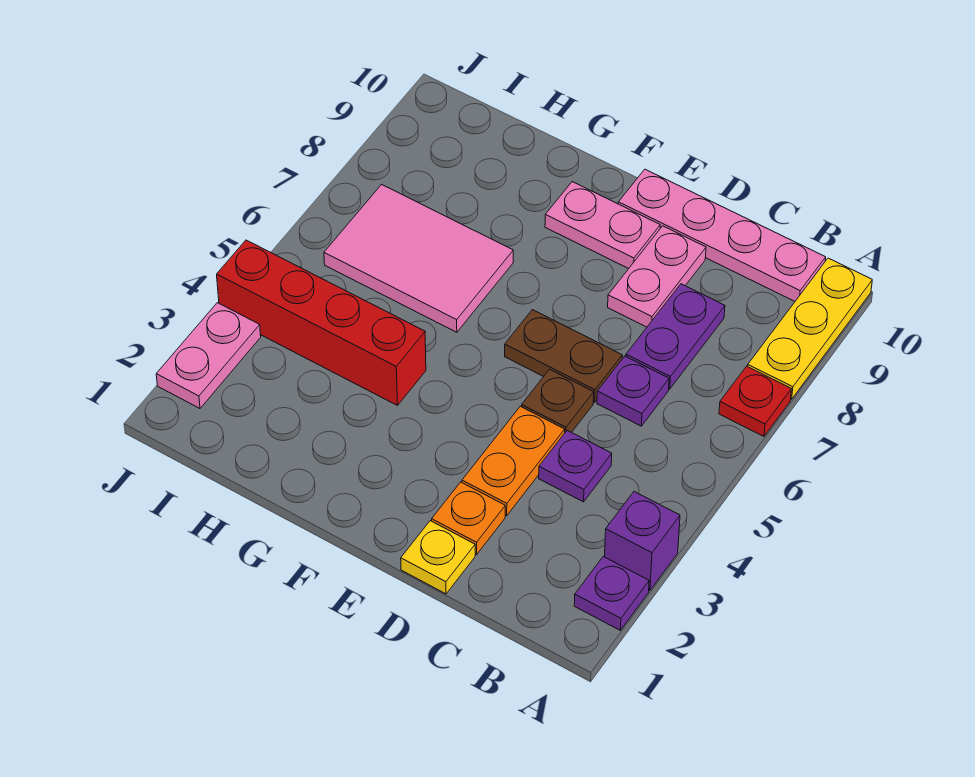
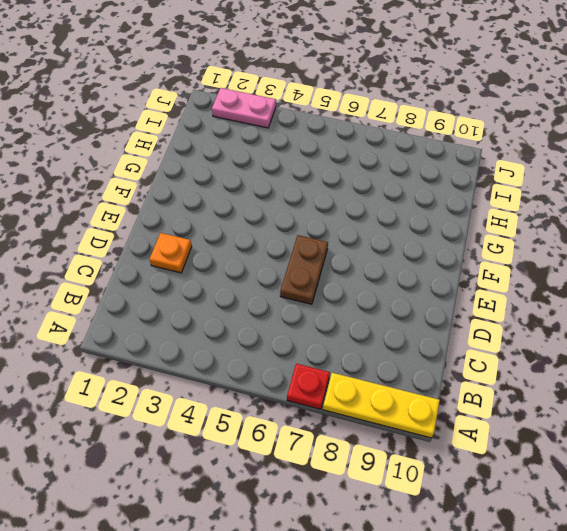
none -> purple 1x1 plate [574,557,649,630]
none -> purple 1x1 brick [605,492,680,591]
none -> pink 1x4 plate [618,169,826,301]

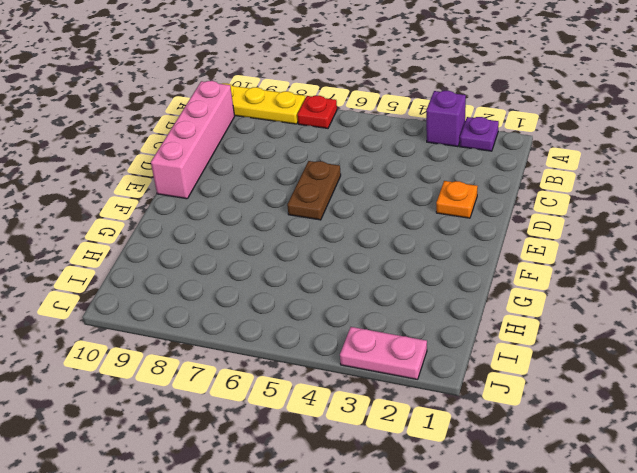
pink 1x4 brick [151,81,235,199] -> pink 1x4 plate [618,169,826,301]
none -> purple 1x1 plate [539,431,612,502]
none -> purple 1x1 plate [597,356,669,426]
none -> purple 1x2 plate [626,284,725,389]

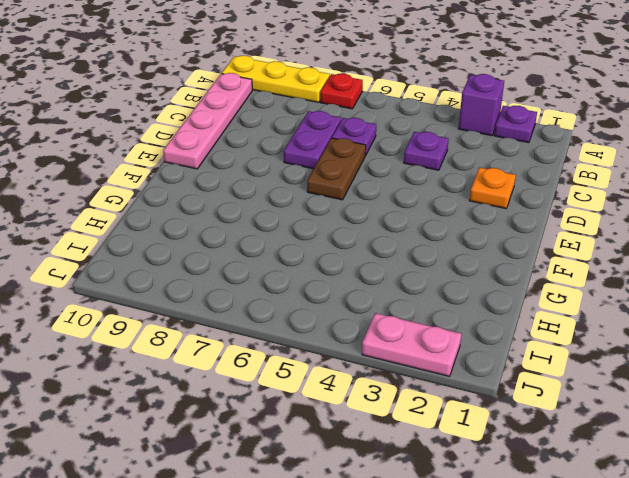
purple 1x2 plate [284,111,341,169] -> purple 1x2 plate turned to [626,284,725,389]
none -> yellow 1x1 plate [401,521,475,594]
none -> orange 1x2 plate [462,406,565,516]
none -> brown 1x1 plate [522,369,594,432]

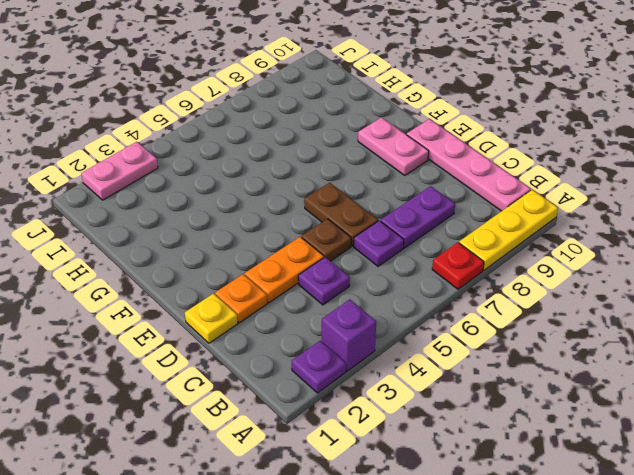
none -> pink 1x2 plate [608,226,706,327]
none -> red 1x4 brick [217,240,426,405]
none -> pink 2x3 tile [324,185,513,332]

